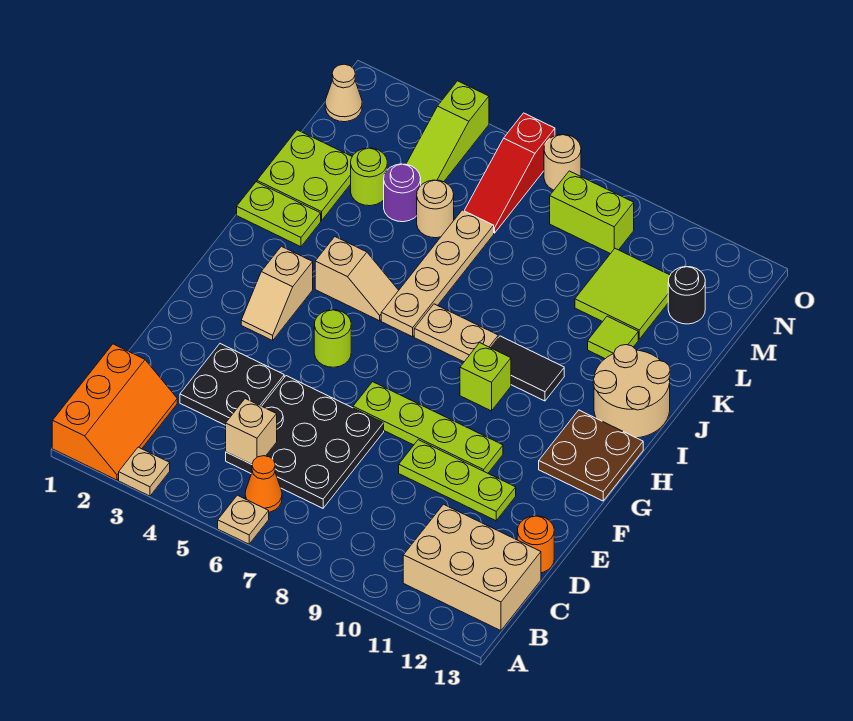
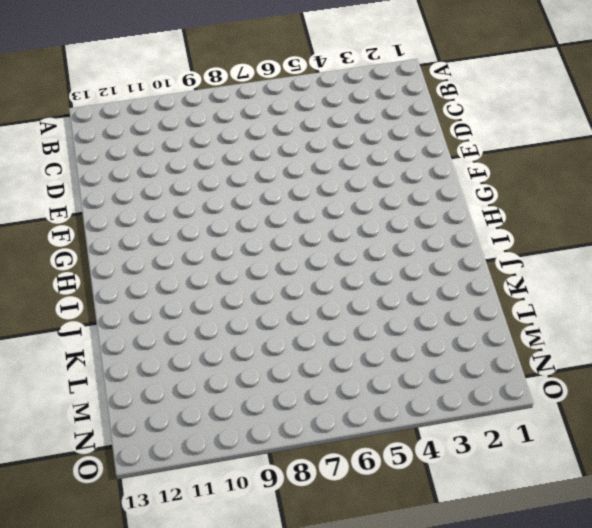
none -> orange 2x3 slope [52,344,177,480]
none -> tan 1x1 plate [119,447,170,496]
none -> tan 1x1 plate [218,495,269,544]
none -> orange 1x1 cone [245,456,282,512]

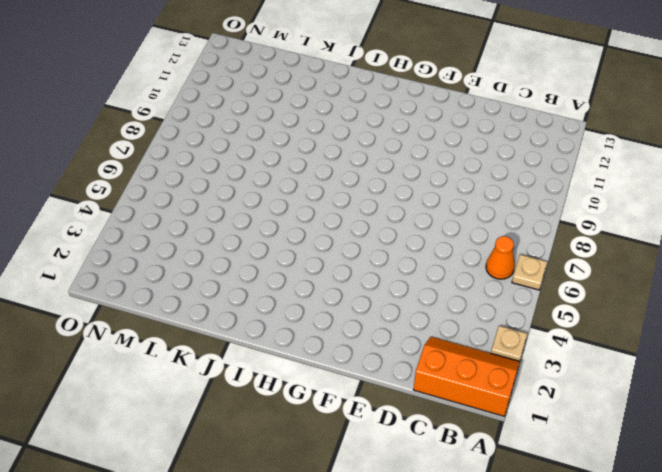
none -> tan 2x3 brick [403,504,541,631]
none -> black 3x3 plate [226,376,384,508]
none -> black 2x2 plate [180,344,284,425]
none -> orange 1x1 round brick [517,516,554,573]

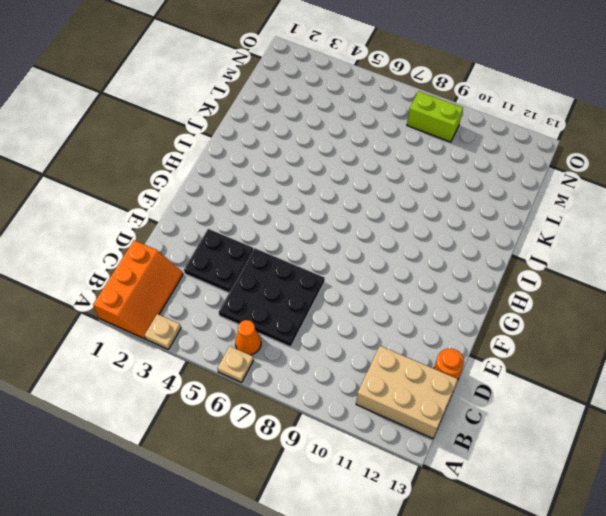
none -> lime 1x3 plate [399,440,516,521]
none -> lime 1x4 plate [353,382,503,473]
none -> tan 1x2 slope [241,246,313,340]
none -> lime 1x1 round brick [314,310,351,367]

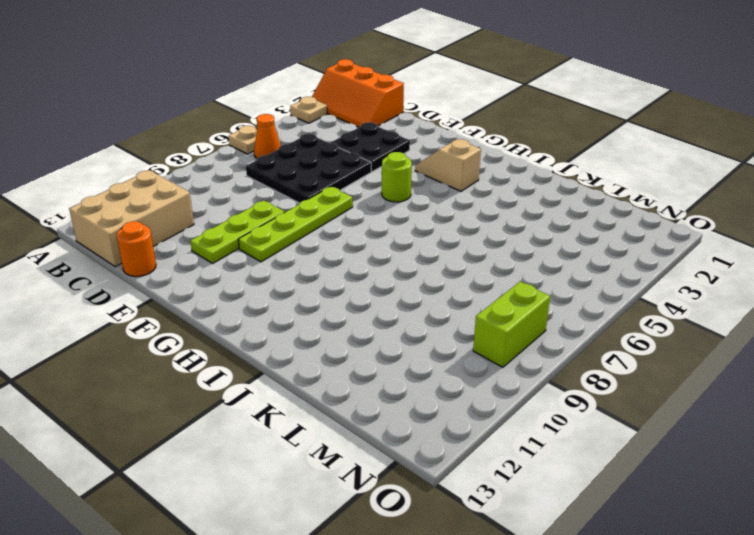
none -> brown 2x2 plate [539,410,643,501]
none -> lime 1x1 brick [460,343,511,411]
none -> tan 1x2 slope [315,237,399,321]
none -> tan 1x4 plate [381,210,494,337]

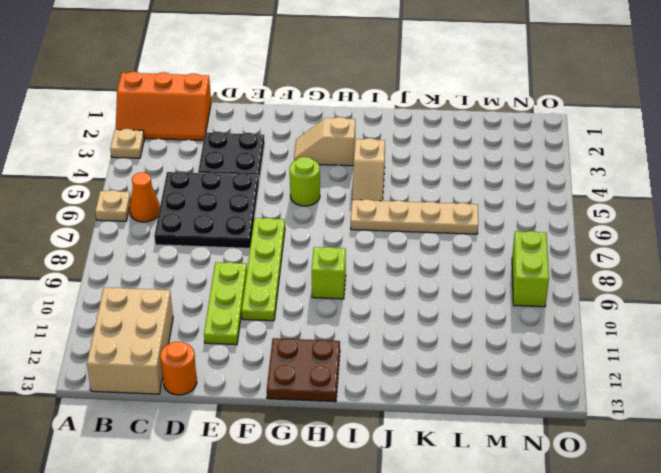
none -> tan 1x2 plate [414,304,498,362]
none -> black 1x2 tile [491,336,564,401]
none -> tan 2x2 round brick [593,345,670,438]
none -> lime 1x2 plate [237,182,321,247]

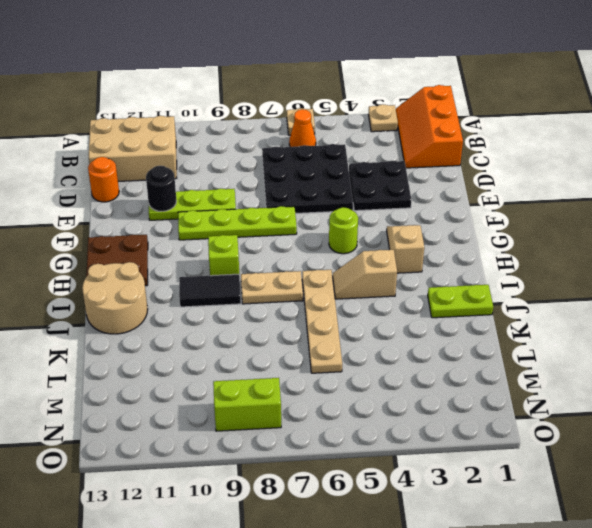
black 1x1 round brick [146,166,176,211] -> black 1x1 round brick moved to [668,267,705,324]
none -> lime 2x2 plate [257,130,352,221]
none -> lime 1x1 tile [588,316,638,359]
none -> lime 1x1 round brick [351,148,387,206]
none -> purple 1x1 round brick [384,164,421,222]

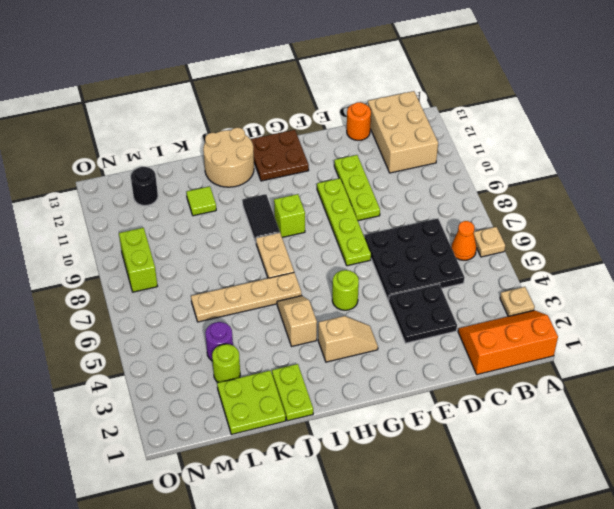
none -> tan 1x1 round brick [417,180,454,238]
none -> lime 2x2 tile [575,249,670,339]
none -> lime 1x3 slope [406,81,489,185]
none -> red 1x3 slope [464,113,555,233]

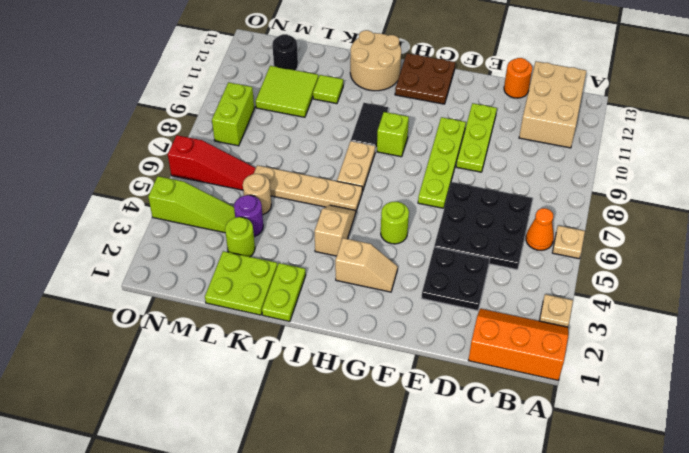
none -> tan 1x1 cone [325,64,362,122]
none -> tan 1x1 round brick [544,134,581,190]
none -> tan 1x1 brick [226,399,277,464]

